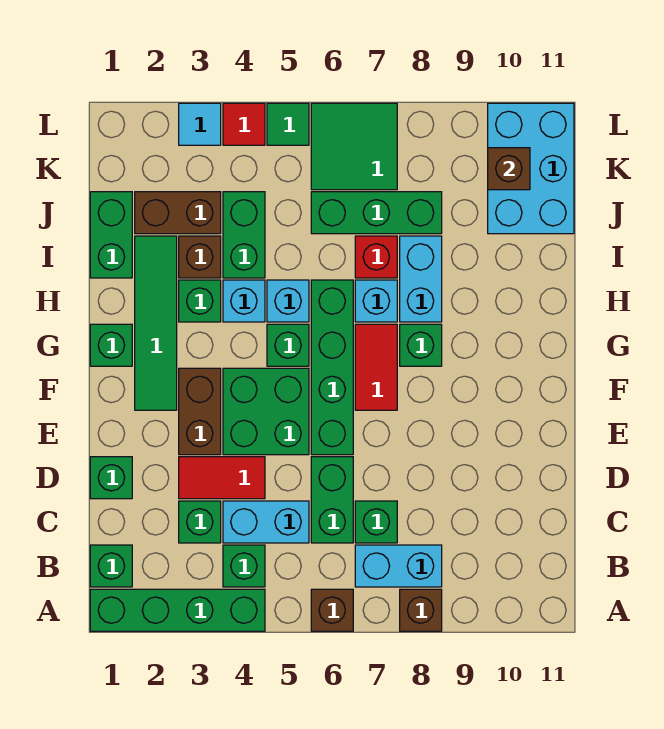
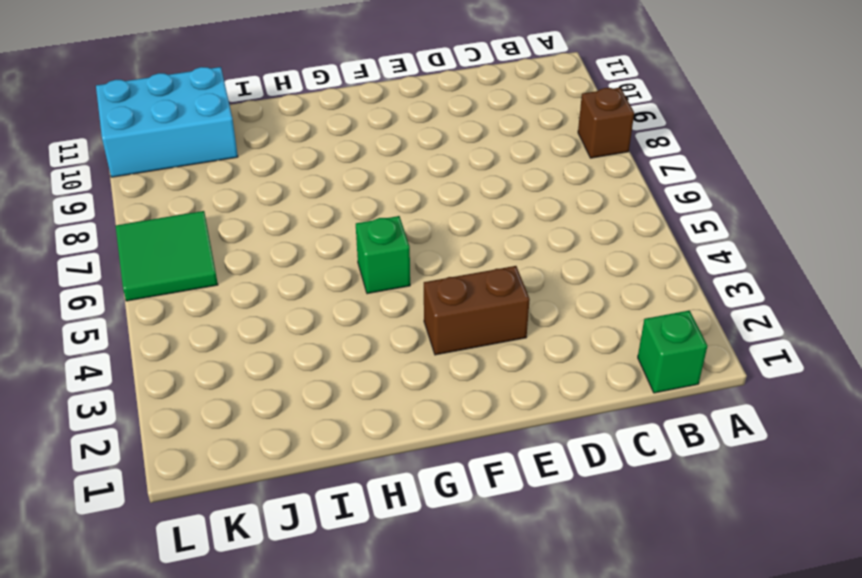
none -> green 1x4 brick [90,589,265,631]
none -> brown 1x1 brick [311,589,353,631]
none -> green 1x1 brick [223,545,265,587]
none -> cyan 1x2 brick [355,545,442,587]

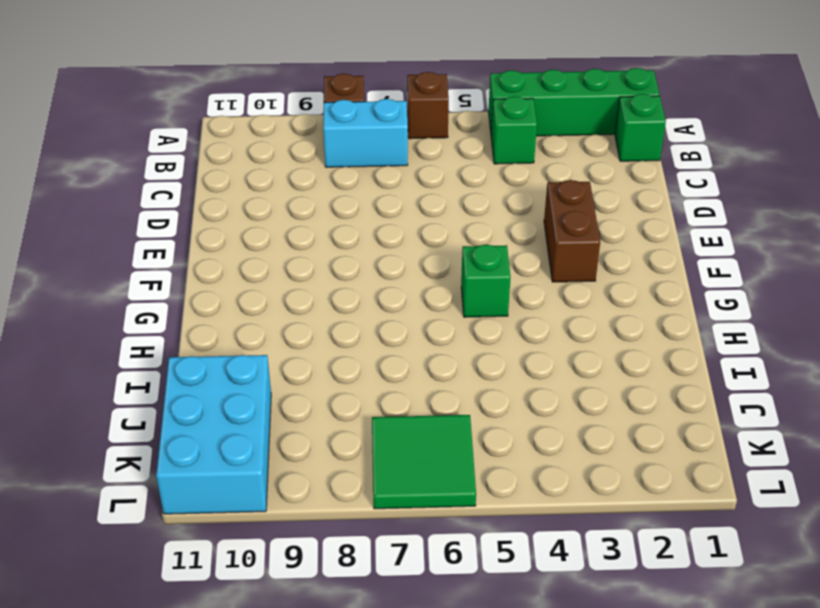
none -> green 1x1 brick [179,501,221,543]
none -> cyan 1x2 brick [223,501,309,543]
none -> green 1x2 brick [311,457,353,543]
none -> green 1x1 brick [355,501,397,543]

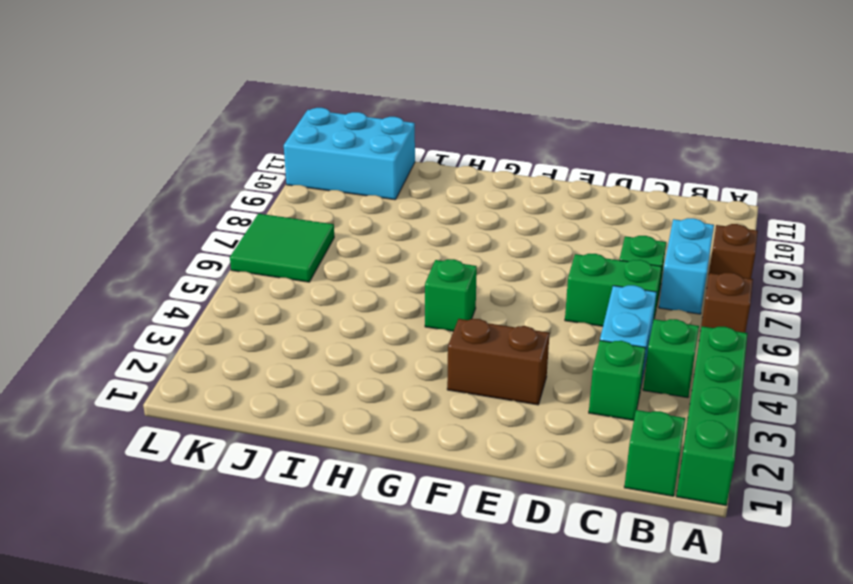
none -> green 1x1 brick [90,457,132,499]
none -> red 1x2 tile [179,457,265,499]
none -> green 2x2 brick [223,368,309,455]
none -> green 1x4 brick [311,280,353,455]

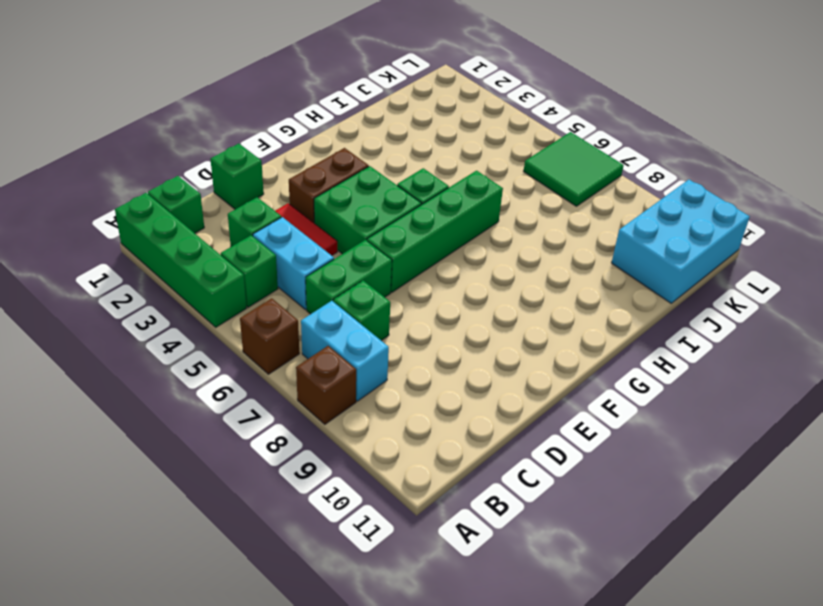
none -> green 1x4 tile [135,236,177,410]
none -> red 1x2 tile [355,324,397,410]
none -> green 1x1 brick [90,324,132,366]
none -> green 1x1 brick [400,324,442,366]

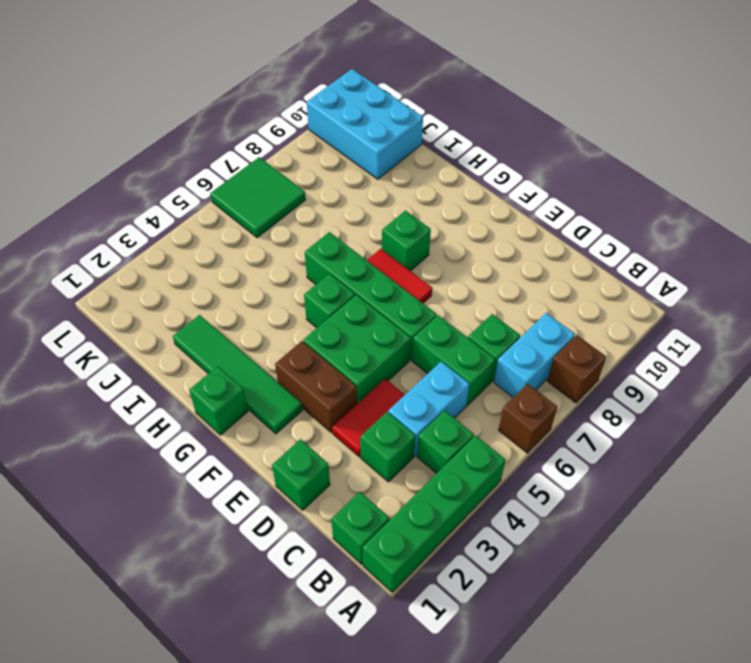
none -> green 1x1 brick [179,280,221,322]
none -> cyan 1x1 brick [223,280,265,322]
none -> cyan 1x1 brick [267,280,309,322]
none -> cyan 1x1 brick [355,280,397,322]

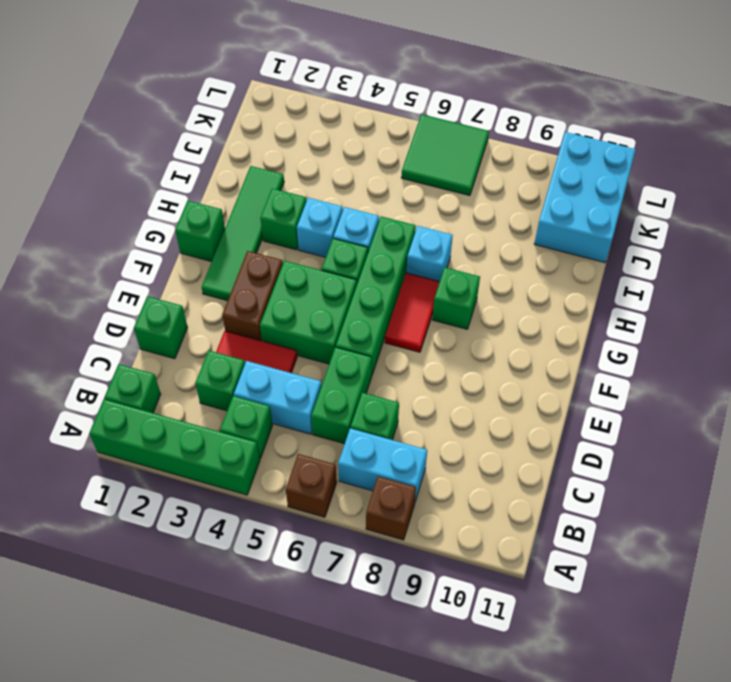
none -> cyan 1x2 brick [400,236,442,322]
none -> green 1x2 brick [90,192,132,278]
none -> brown 1x1 brick [179,236,221,278]
none -> green 1x2 brick [223,192,265,278]

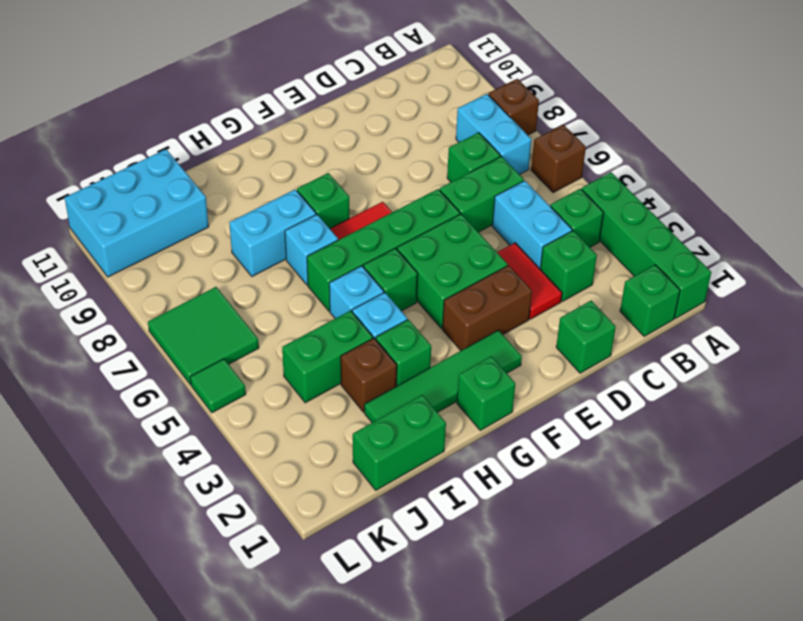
none -> red 1x1 brick [355,236,397,278]
none -> brown 1x2 brick [135,192,221,234]
none -> green 1x3 brick [311,192,442,234]
none -> cyan 1x1 tile [179,103,221,145]

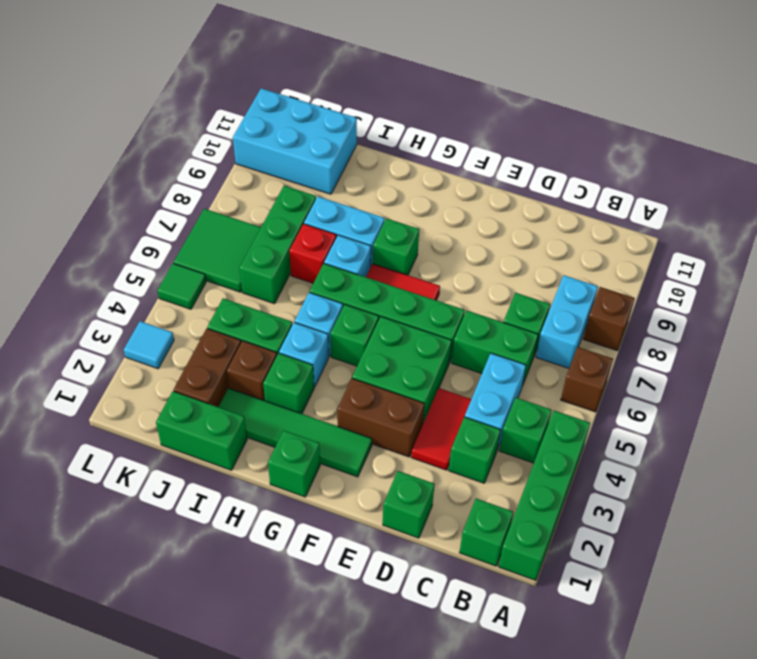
none -> red 1x1 tile [223,103,265,145]
none -> brown 1x1 brick [488,148,530,190]

